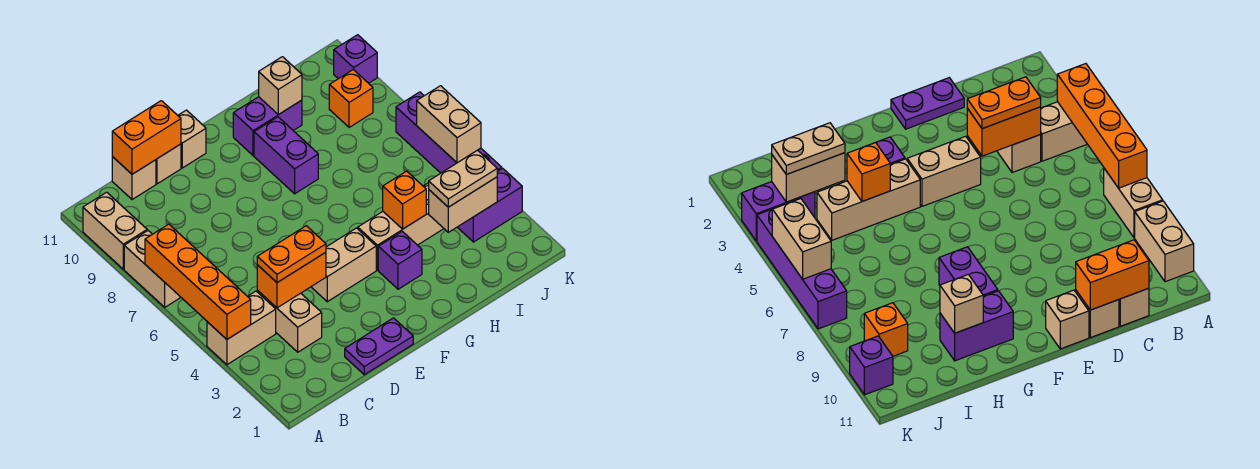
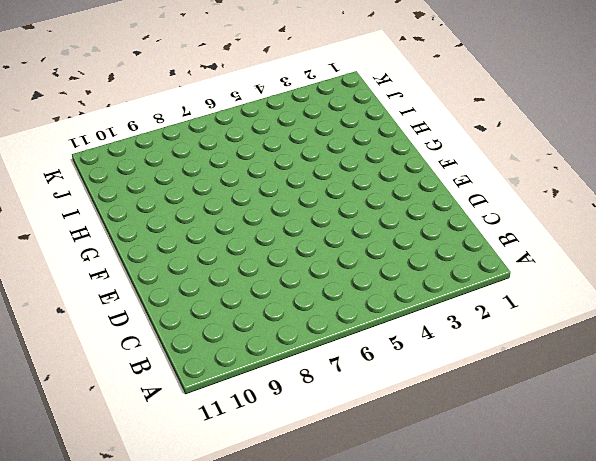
none -> tan 1x2 brick [207,291,276,365]
none -> tan 1x2 brick [124,231,181,307]
none -> tan 1x2 brick [83,192,147,269]

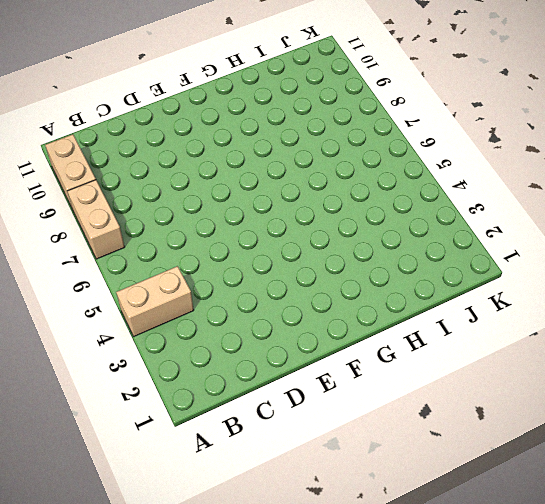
none -> tan 1x2 brick [257,290,322,352]
none -> tan 1x1 brick [112,157,156,200]
none -> purple 1x2 plate [345,318,413,375]

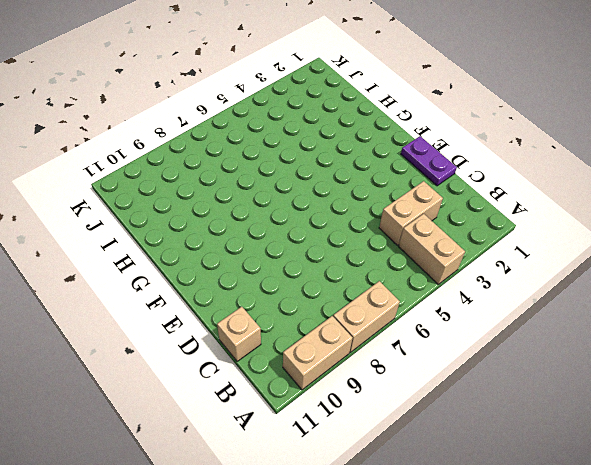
none -> tan 1x1 brick [156,144,181,184]
none -> tan 1x2 brick [311,228,376,302]
none -> tan 1x1 brick [178,110,206,168]

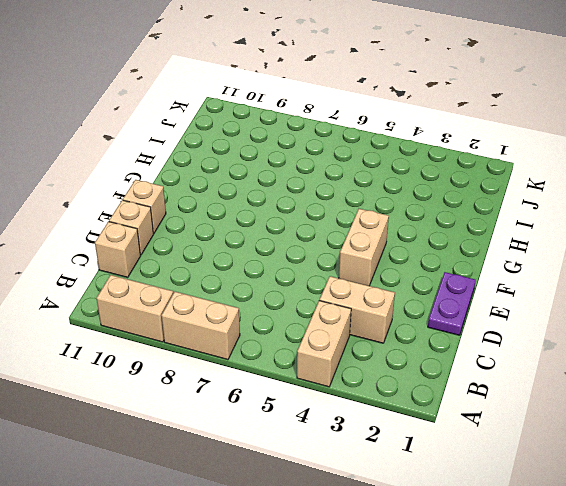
none -> purple 1x1 brick [378,231,422,289]
none -> tan 1x3 brick [358,183,444,270]
none -> purple 1x2 brick [254,117,318,194]

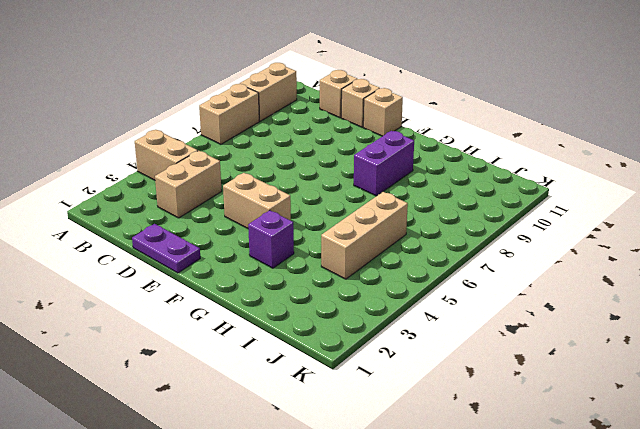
tan 1x3 brick [321,192,408,279] -> tan 1x3 brick turned to [358,183,444,270]
none -> purple 1x2 brick [233,97,302,156]
none -> purple 1x2 brick [457,168,522,242]
none -> orange 1x1 brick [329,70,373,127]

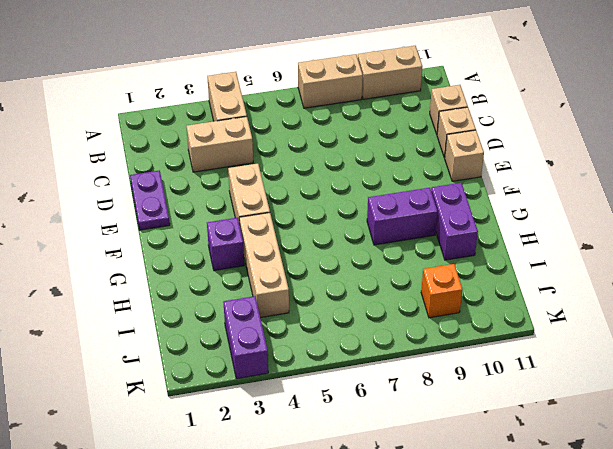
none -> purple 1x4 brick [396,92,502,173]
none -> purple 1x1 brick [334,35,377,83]
none -> orange 1x4 brick [145,224,251,339]

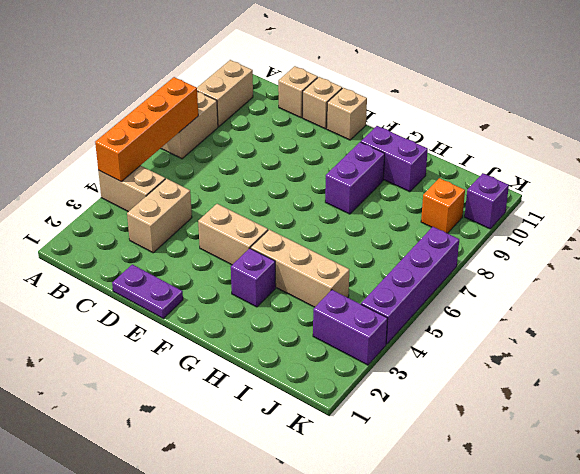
none -> orange 1x2 brick [257,252,326,308]
none -> orange 1x2 brick [112,101,181,174]
none -> orange 1x1 brick [383,171,426,229]

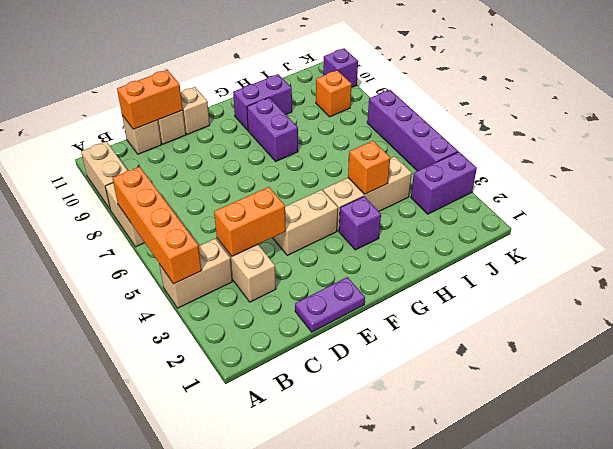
none -> tan 1x1 brick [259,57,302,115]
none -> tan 1x2 brick [429,177,497,232]
none -> tan 1x2 brick [417,86,481,163]

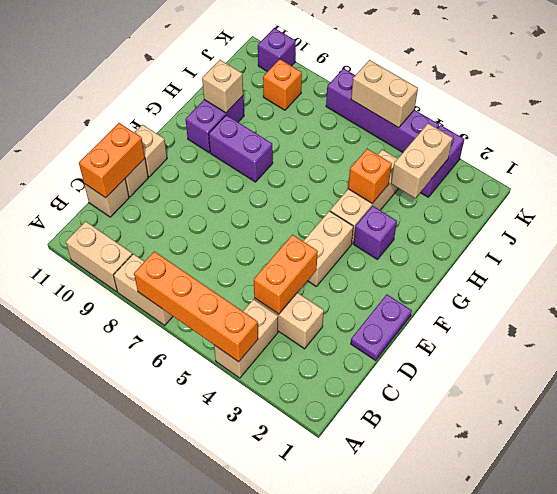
none -> orange 1x2 plate [257,226,326,283]
none -> tan 1x2 plate [429,150,497,207]

